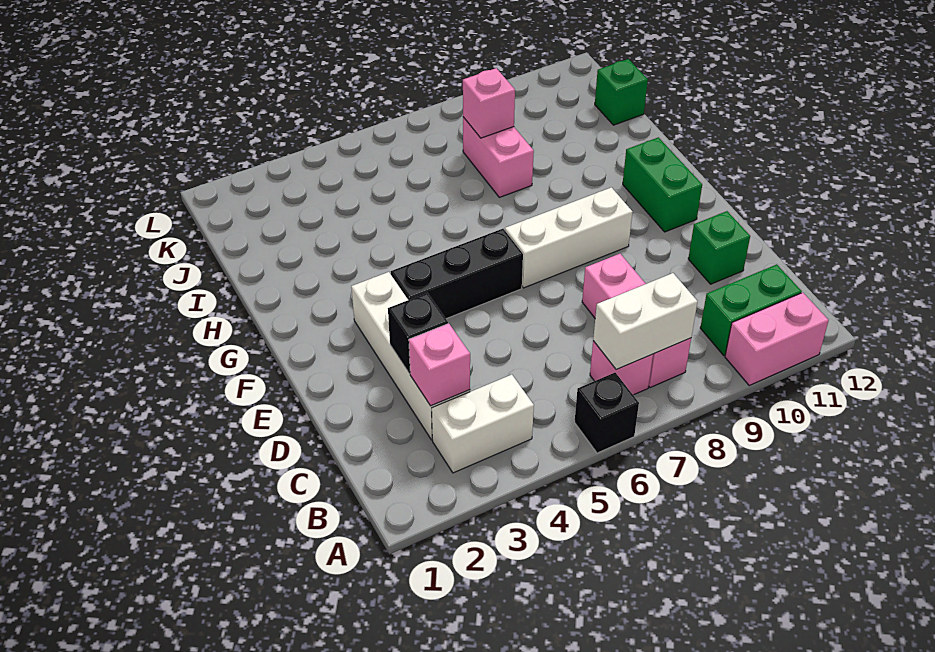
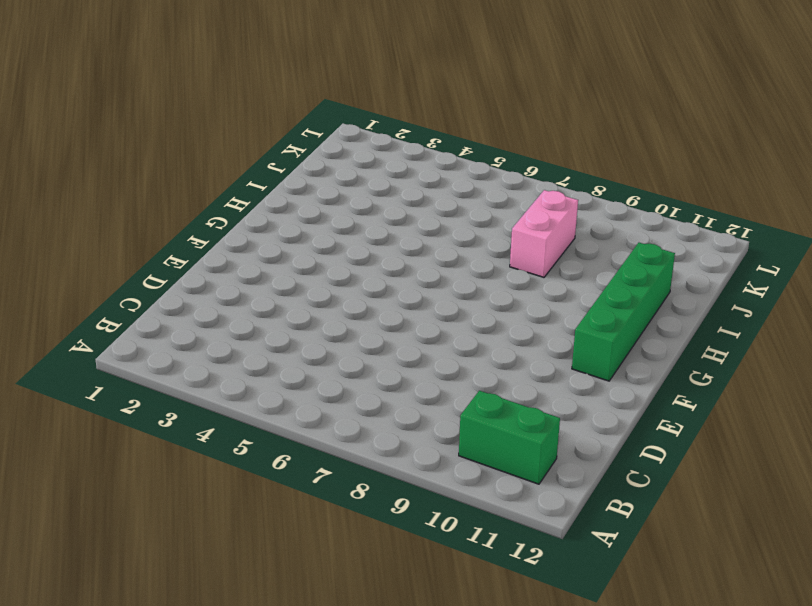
green 1x4 brick [572,243,675,381] -> green 1x2 brick [623,137,702,232]
none -> black 1x1 brick [575,373,639,453]
none -> pink 1x2 brick [725,293,829,385]
none -> white 1x2 brick [432,375,534,473]

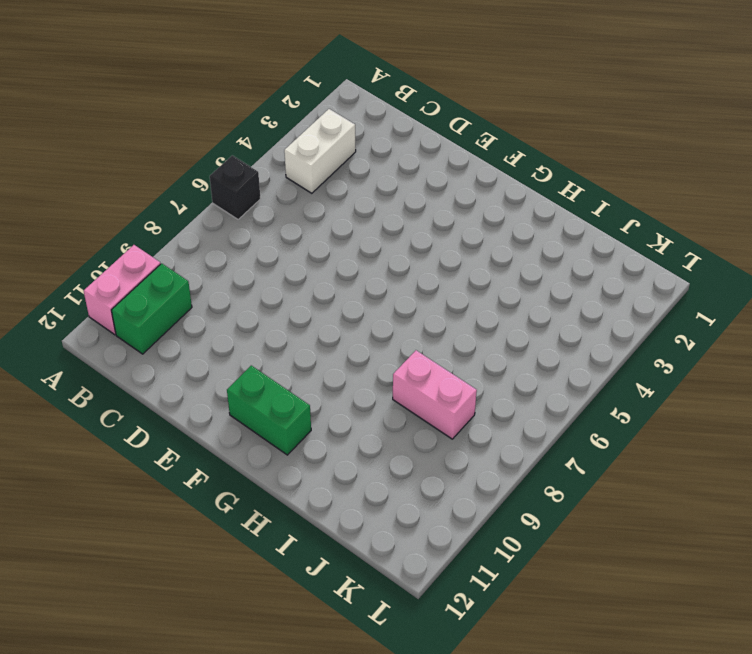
none -> pink 1x1 brick [590,341,653,395]
none -> pink 1x3 brick [582,254,691,388]
none -> white 1x4 brick [351,272,470,440]

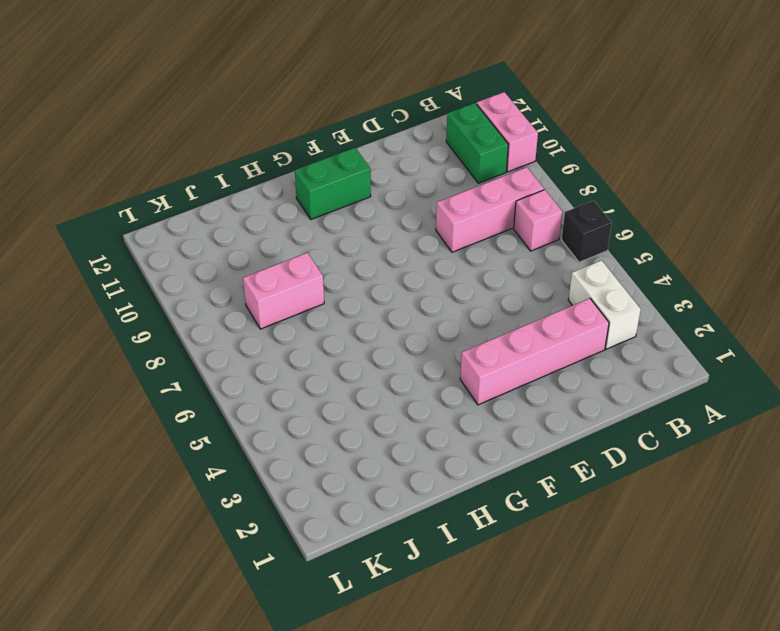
pink 1x4 brick [460,298,609,405] -> white 1x4 brick [351,272,470,440]
none -> green 1x1 brick [688,211,750,284]
none -> black 1x3 brick [391,229,523,319]
none -> white 1x3 brick [505,187,632,288]

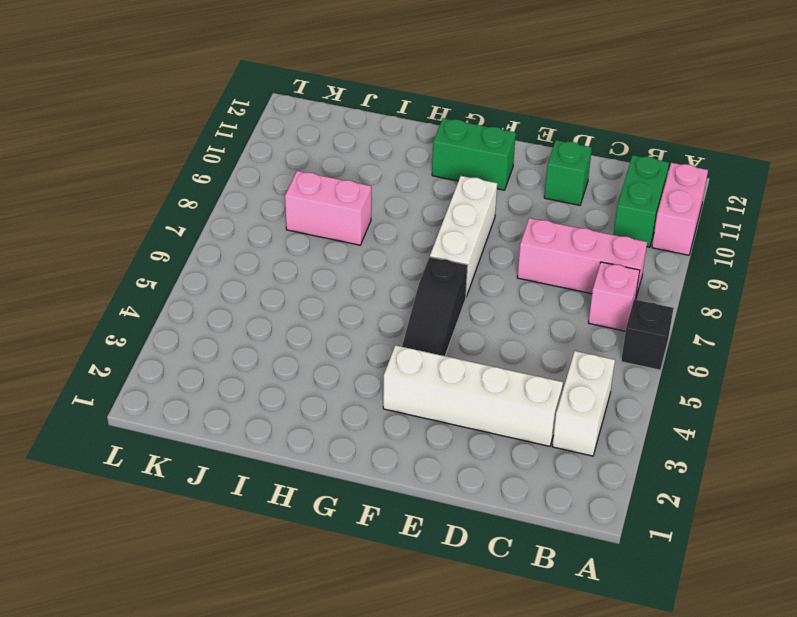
black 1x3 slope [402,257,468,356] -> black 1x3 brick [391,229,523,319]
none -> green 1x1 brick [595,59,648,125]
none -> white 1x2 brick [593,273,698,370]
none -> pink 1x1 brick [409,323,470,406]

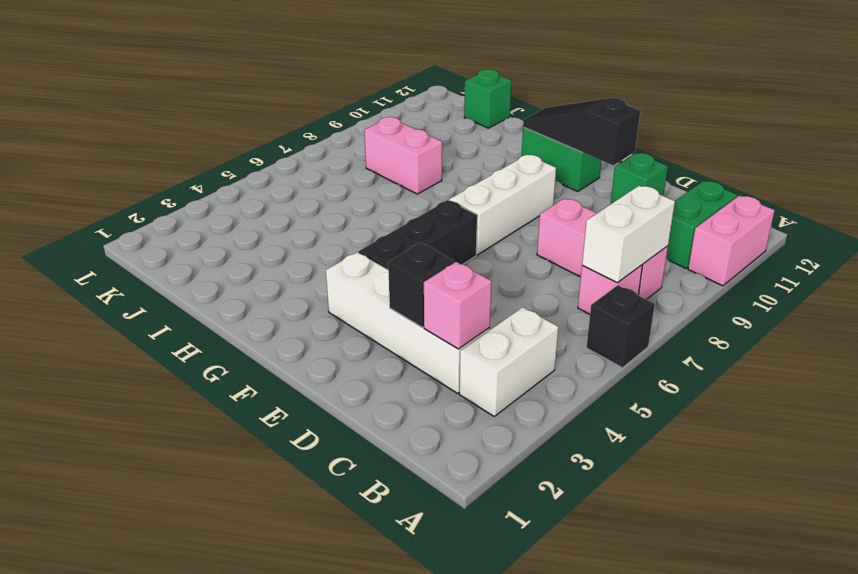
black 1x3 slope [523,98,640,165] -> none
none -> pink 1x1 brick [463,68,515,138]

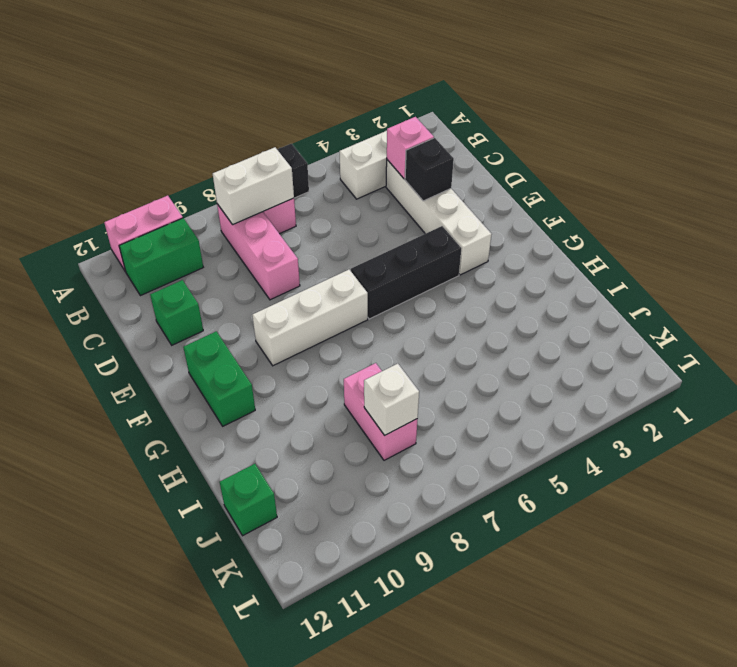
white 1x1 brick [364,364,419,435] -> pink 1x1 brick [463,68,515,138]

